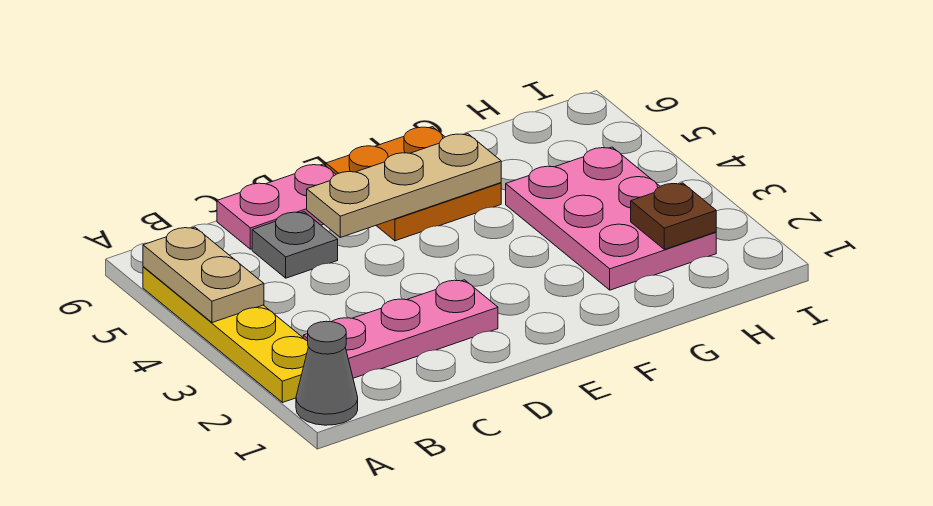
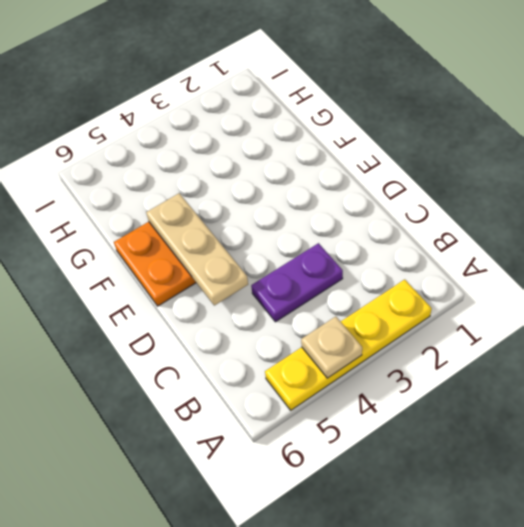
tan 1x1 plate [301,317,362,378] -> tan 1x2 plate [143,227,264,323]
purple 1x2 plate [251,243,343,322] -> none
none -> grey 1x1 cone [296,321,358,425]
none -> pink 1x3 plate [303,280,498,378]

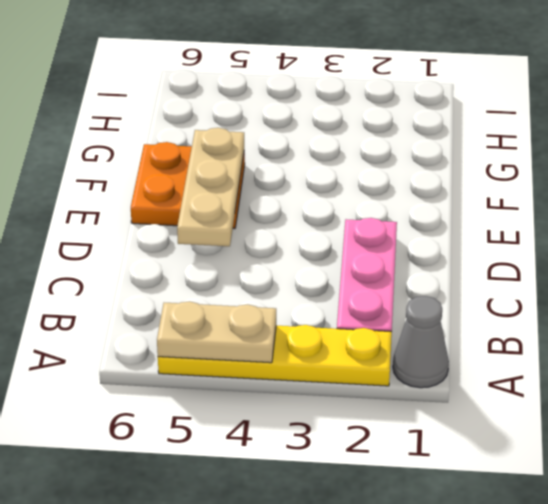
none -> grey 1x1 plate [252,212,338,278]
none -> pink 1x2 plate [217,164,336,249]

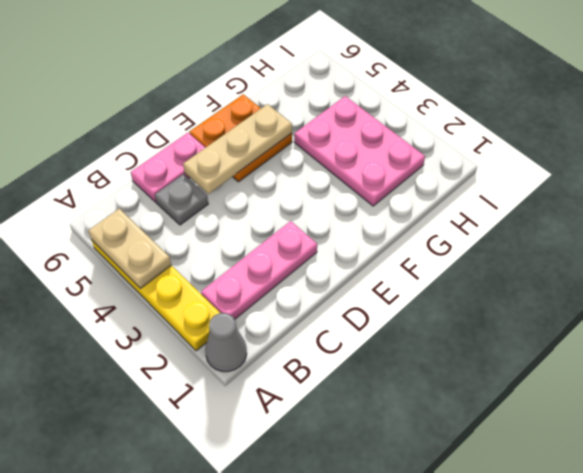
none -> brown 1x1 plate [631,183,716,249]

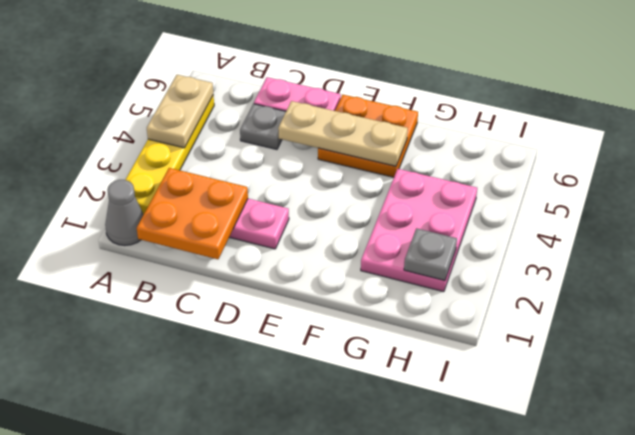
orange 2x2 plate [137,168,248,259] -> none
grey 1x1 plate [404,228,457,281] -> brown 1x1 plate [631,183,716,249]

